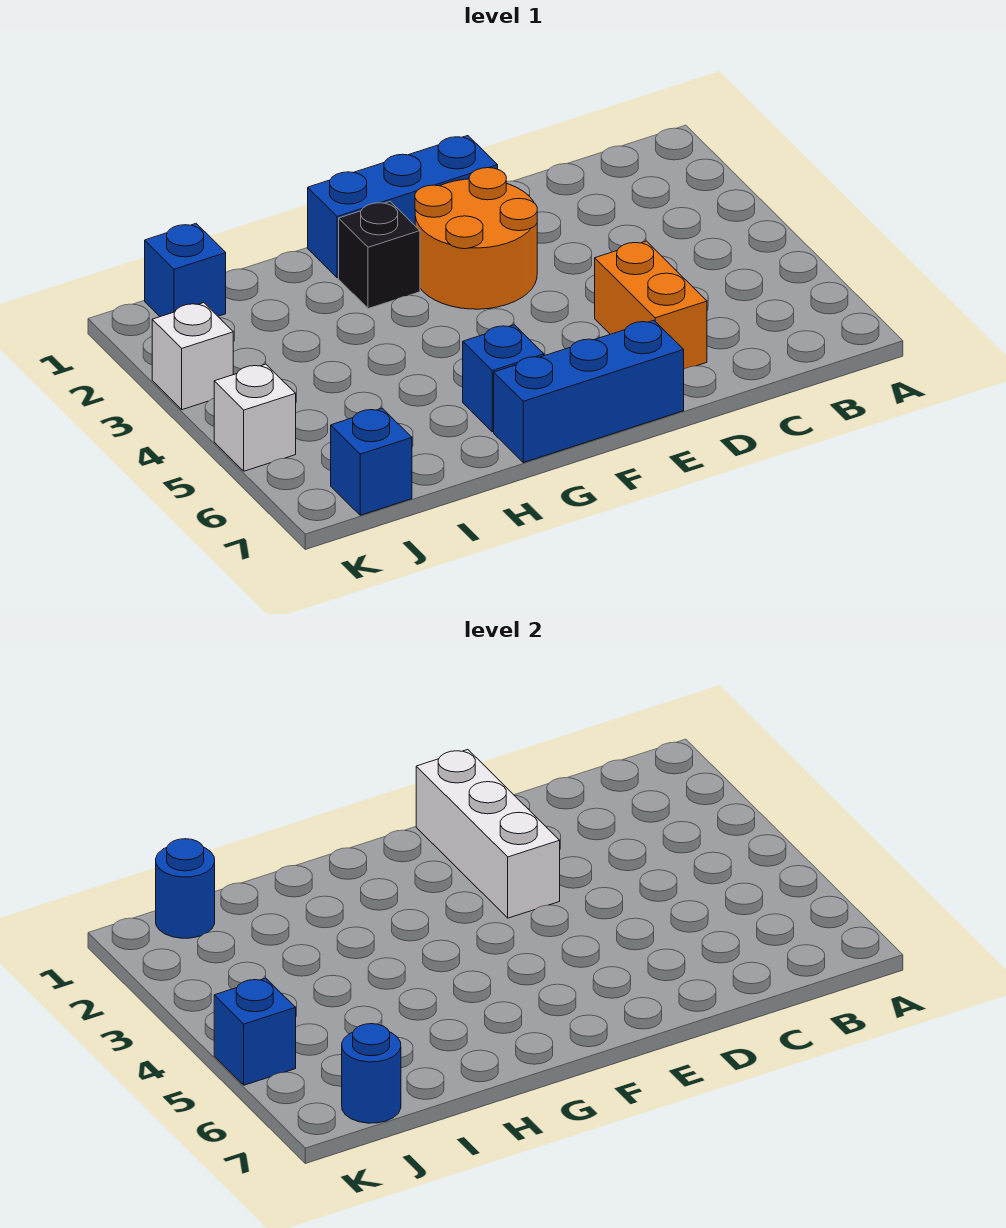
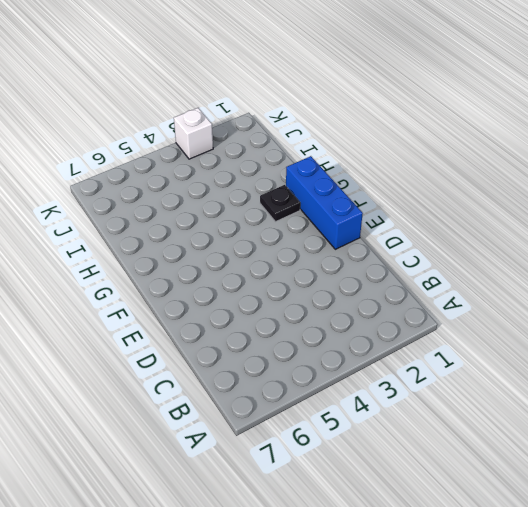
black 1x1 plate [260,185,300,222] -> black 1x1 brick [339,202,420,309]
none -> orange 1x2 brick [595,241,707,369]
none -> orange 2x2 round brick [415,168,537,309]
none -> blue 1x3 brick [494,320,684,463]

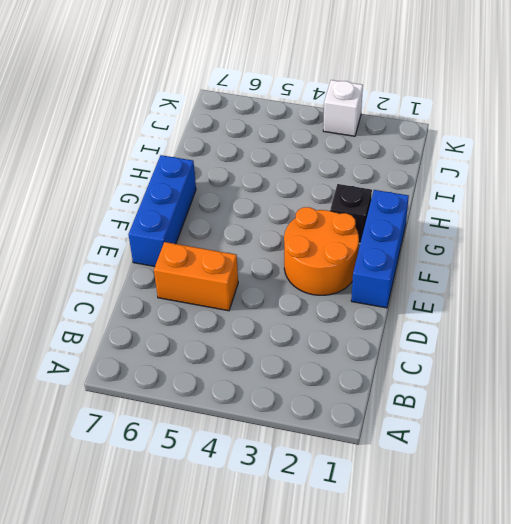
none -> blue 1x1 brick [463,325,544,432]
none -> blue 1x1 brick [145,224,226,317]
none -> blue 1x1 brick [331,408,412,515]

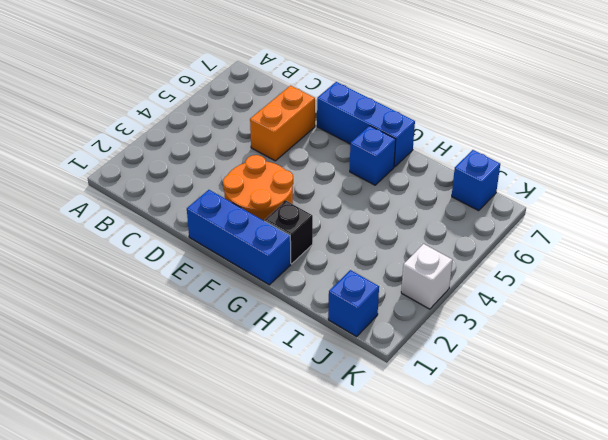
none -> white 1x1 brick [214,364,296,471]
none -> white 1x3 brick [416,750,560,918]
none -> blue 1x1 round brick [156,839,215,938]

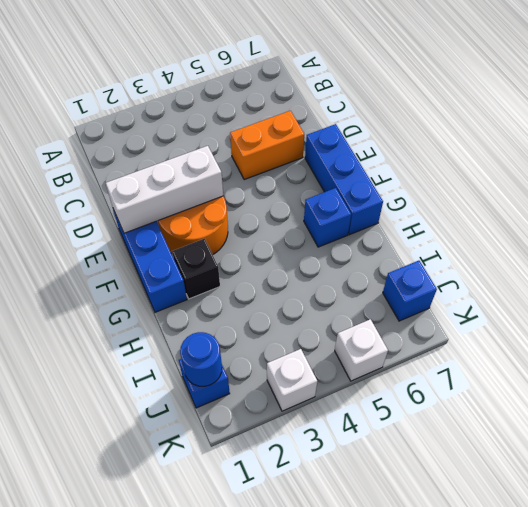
none -> blue 1x1 round brick [342,1024,401,1123]
none -> blue 1x1 brick [214,978,296,1085]

